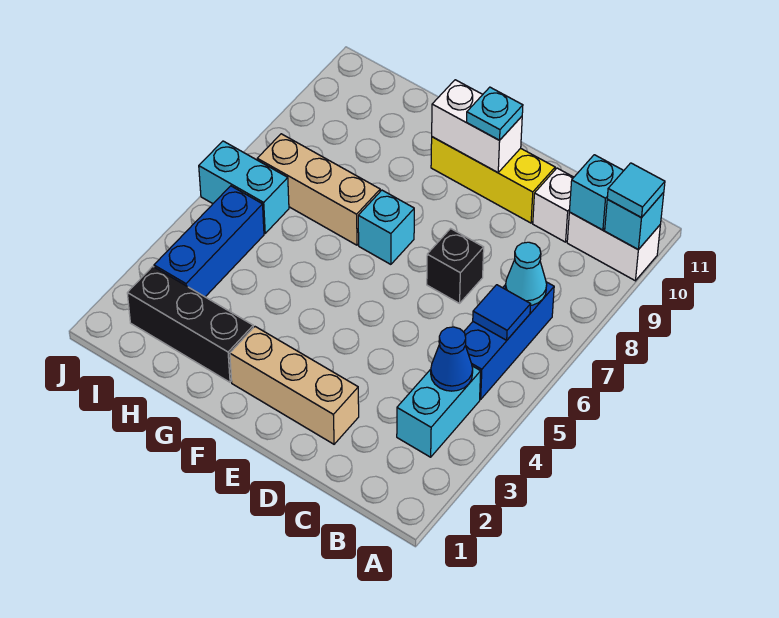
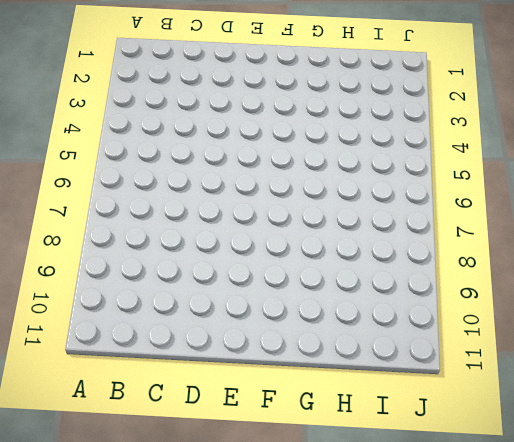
none -> white 1x2 brick [567,212,660,281]
none -> cyan 1x2 brick [397,366,481,457]
none -> blue 1x3 brick [464,282,554,399]

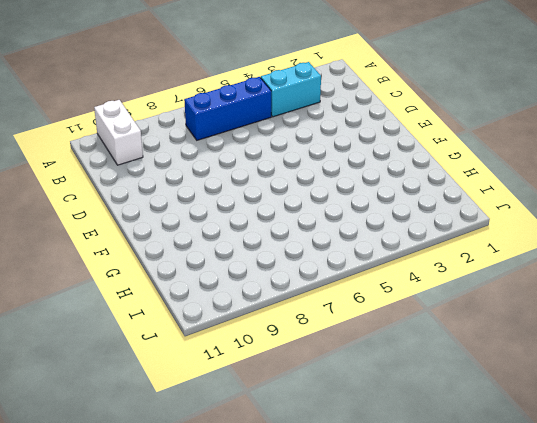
none -> white 1x1 brick [533,168,574,242]
none -> tan 1x3 brick [230,327,359,444]
none -> black 1x1 brick [427,229,484,303]

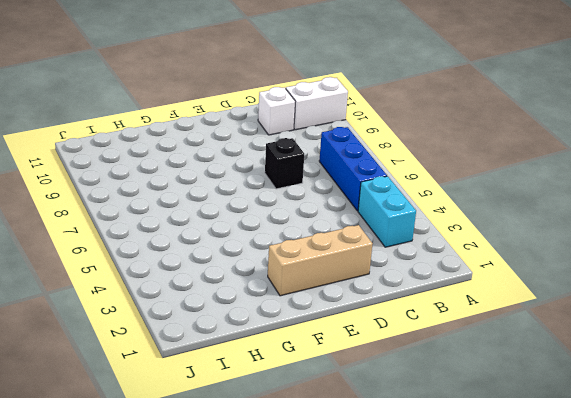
none -> yellow 1x3 brick [431,137,555,223]
none -> cyan 1x1 brick [358,190,414,264]
none -> black 1x3 brick [127,266,253,382]

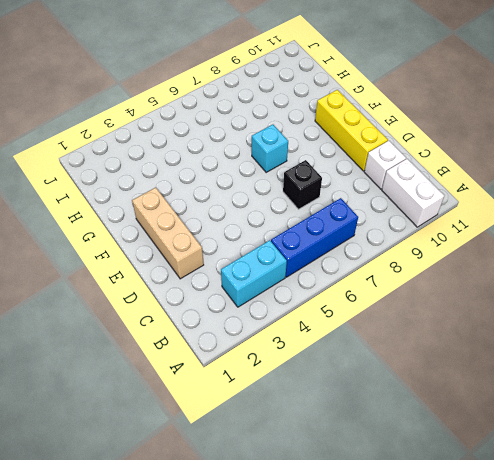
none -> black 1x3 brick [127,266,253,382]
none -> tan 1x3 brick [257,134,380,245]
none -> blue 1x3 brick [154,186,264,297]

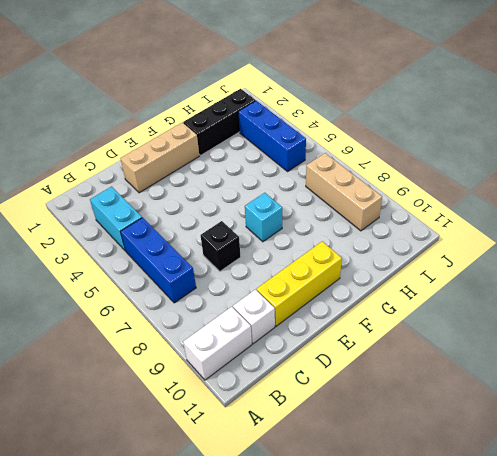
tan 1x3 brick [306,153,382,231] -> tan 1x3 brick turned to [257,134,380,245]
none -> cyan 1x2 brick [199,141,289,233]
none -> cyan 1x1 brick [605,192,664,249]
none -> blue 1x1 cone [431,327,473,391]

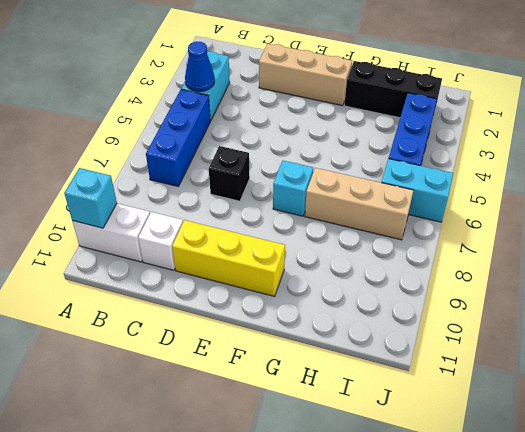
none -> blue 1x1 tile [473,285,531,340]
none -> cyan 1x1 cone [505,242,547,305]
none -> cyan 1x1 brick [569,155,624,230]

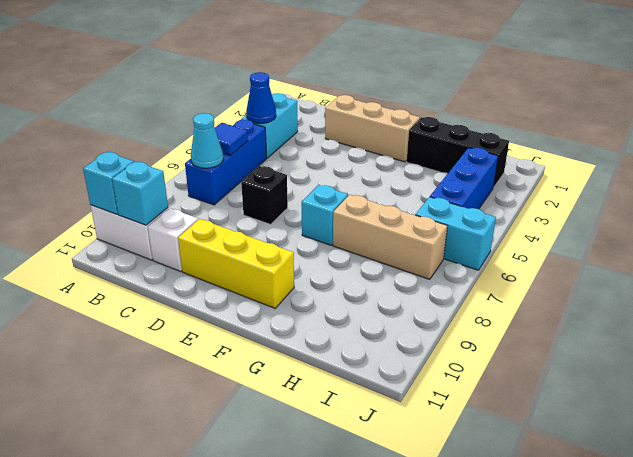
none -> white 1x2 brick [432,80,522,173]
none -> cyan 1x1 tile [607,163,665,218]
none -> cyan 1x1 plate [467,87,523,140]

